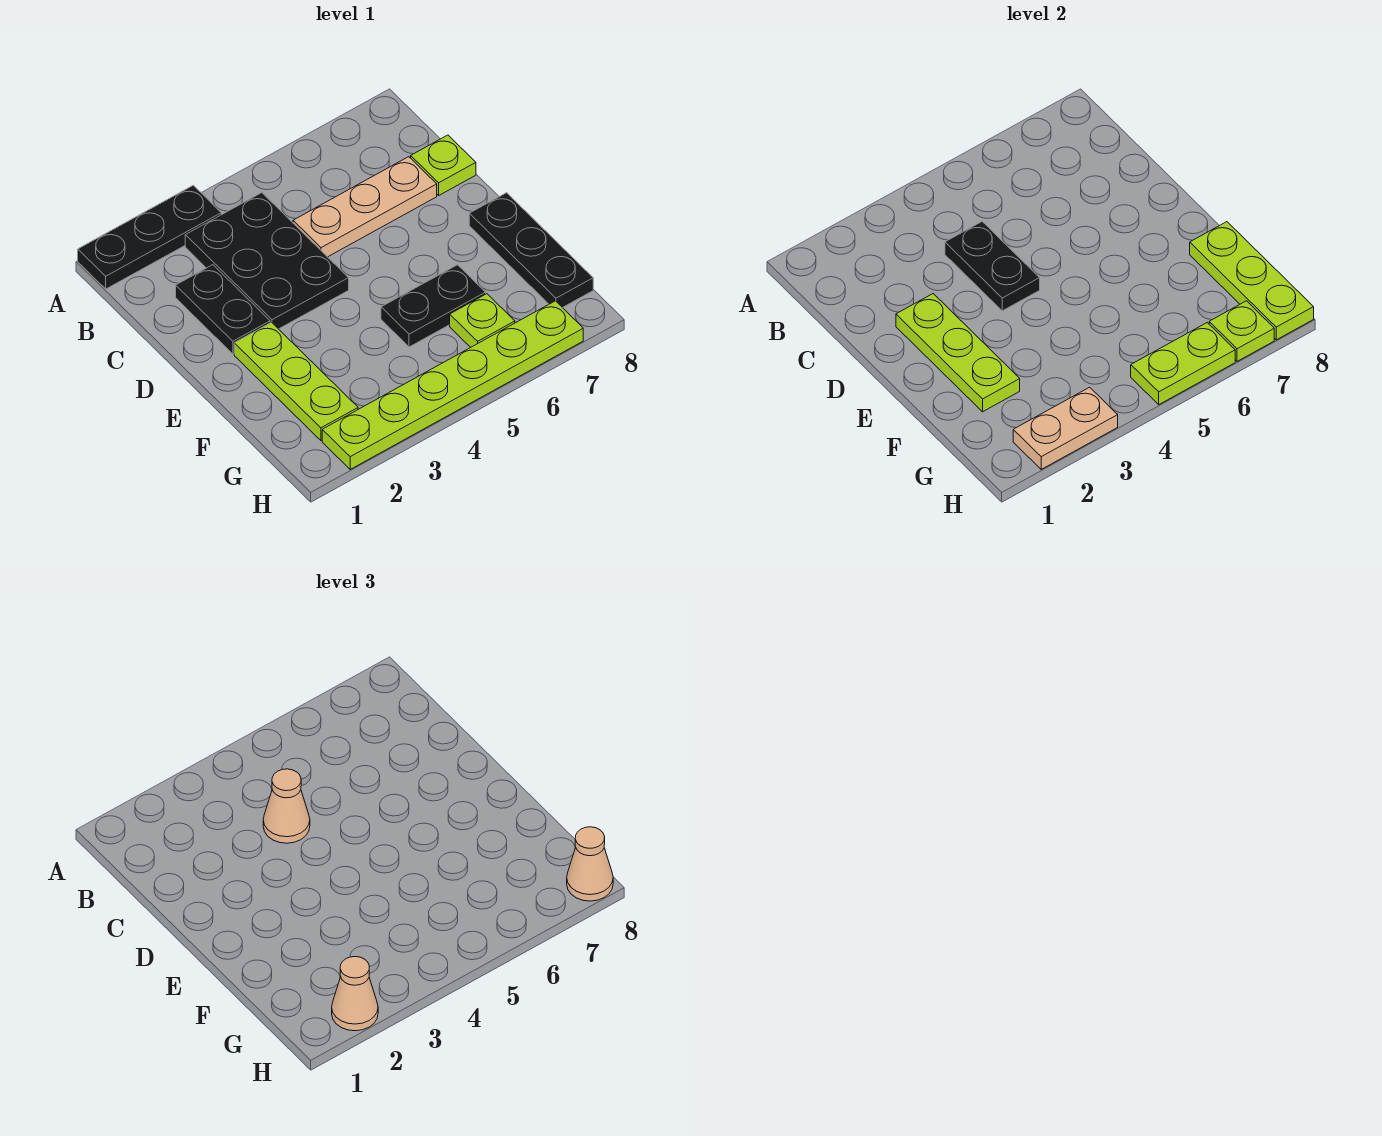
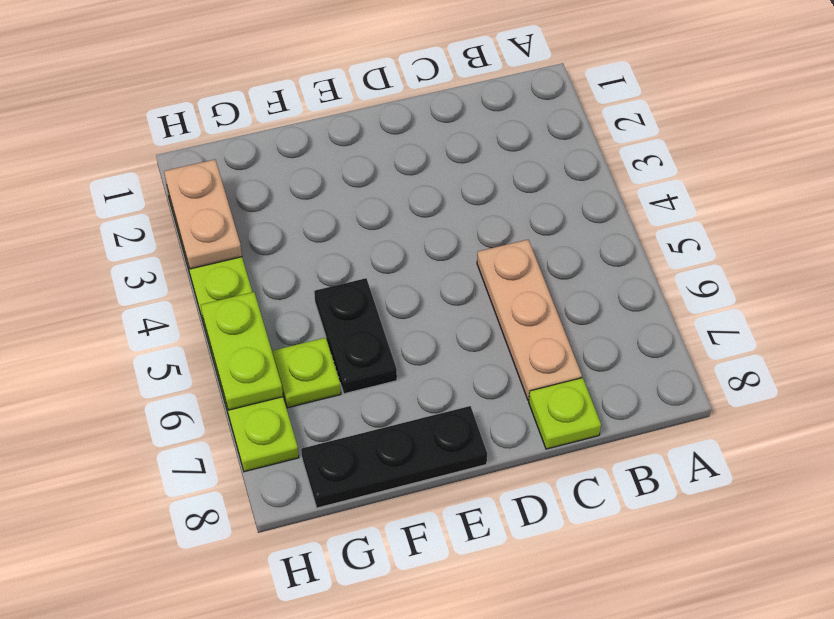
none -> black 1x3 plate [78,185,221,289]
none -> black 2x3 plate [185,193,349,329]
none -> black 1x2 plate [176,265,270,354]

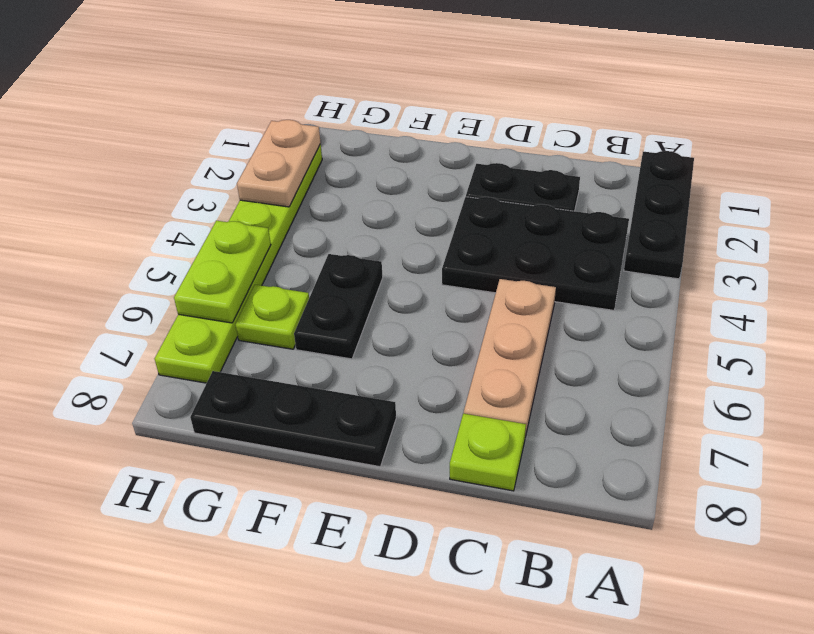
none -> lime 1x3 plate [234,322,358,440]
none -> black 1x2 plate [945,222,1040,311]
none -> lime 1x3 plate [896,294,1020,412]

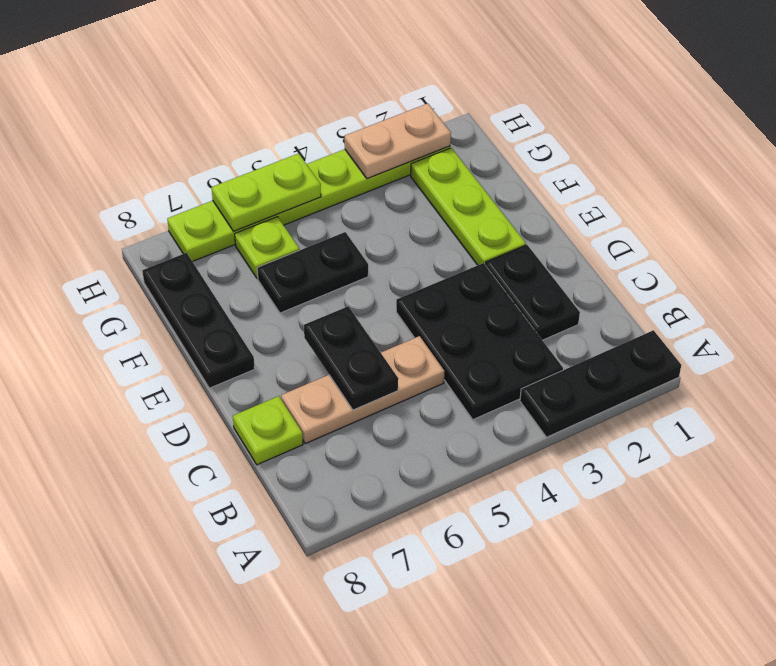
black 1x2 plate [304,306,398,410] -> black 1x2 plate moved to [945,222,1040,311]
none -> lime 1x3 plate [896,294,1020,412]
none -> lime 1x3 plate [1190,222,1314,340]
none -> lime 1x1 plate [1209,301,1274,361]

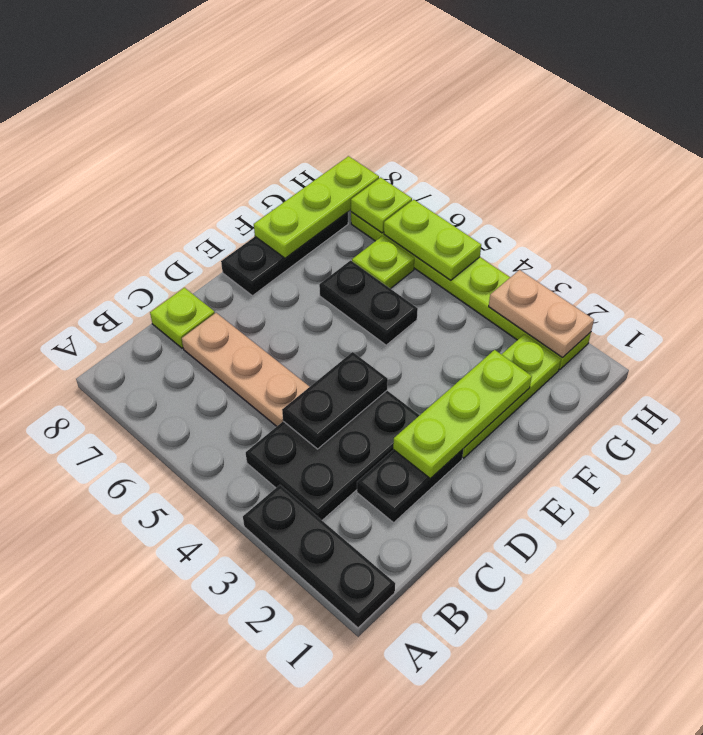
none -> tan 1x1 cone [263,769,310,843]
none -> tan 1x1 cone [332,957,378,1031]
none -> tan 1x1 cone [567,827,613,901]

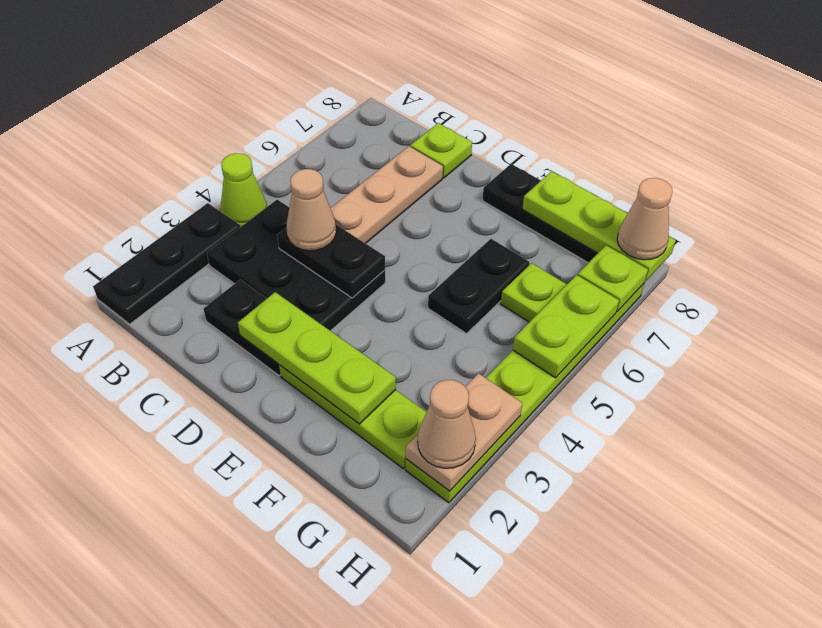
lime 1x1 cone [221,153,267,227] -> none

